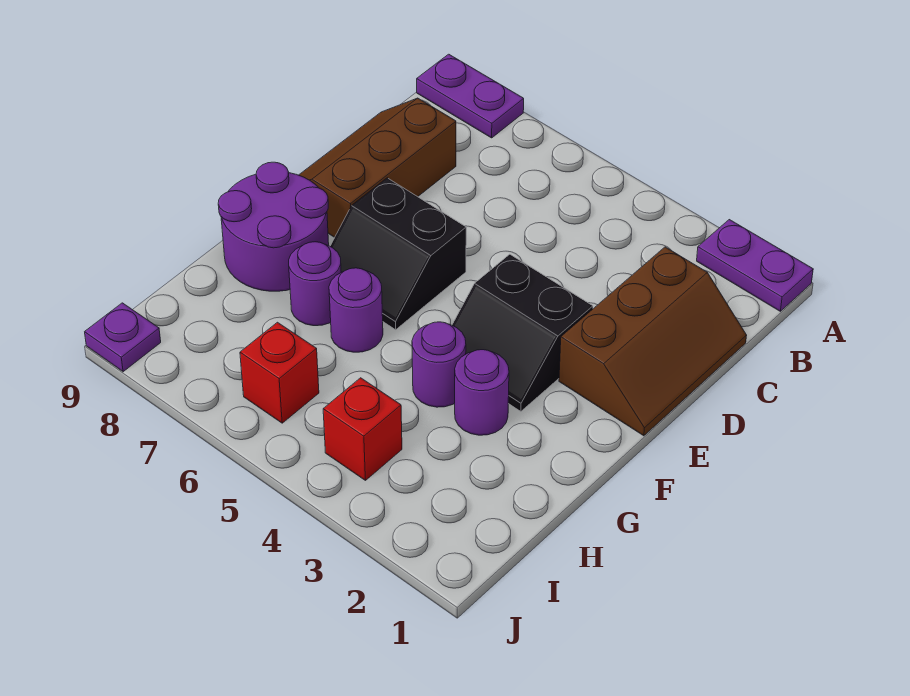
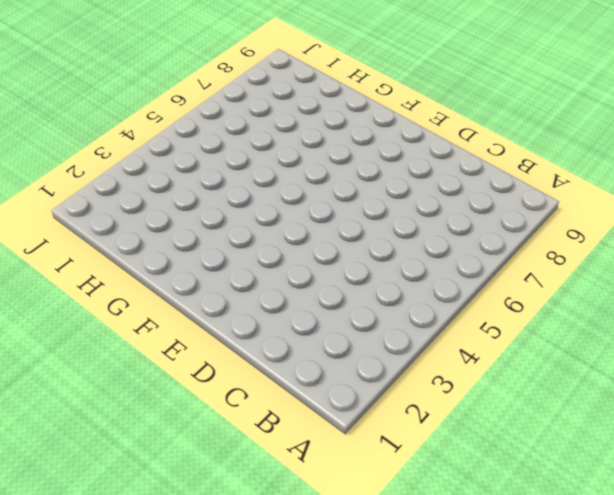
none -> purple 1x2 plate [697,220,813,311]
none -> purple 1x2 plate [417,54,524,138]
none -> brown 2x3 slope [559,247,747,436]

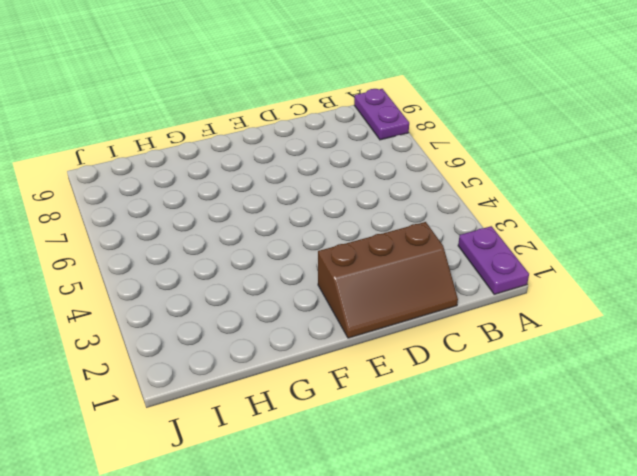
none -> brown 2x3 slope [299,98,456,237]
none -> black 2x2 slope [452,254,593,411]
none -> black 2x2 slope [330,178,466,330]

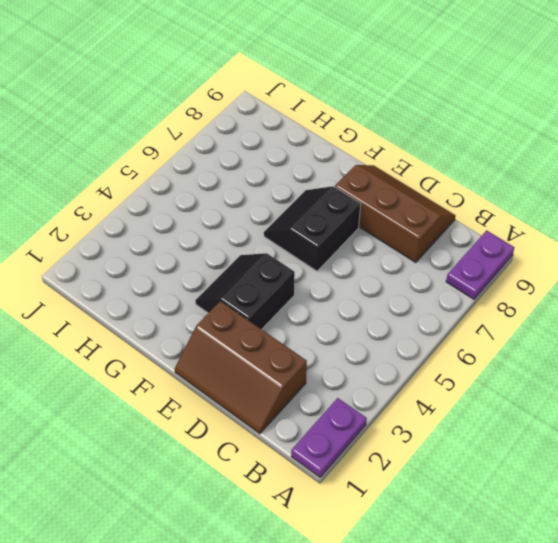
none -> purple 2x2 round brick [218,162,329,291]
none -> purple 1x1 round brick [455,350,509,435]
none -> purple 1x1 round brick [412,322,466,407]

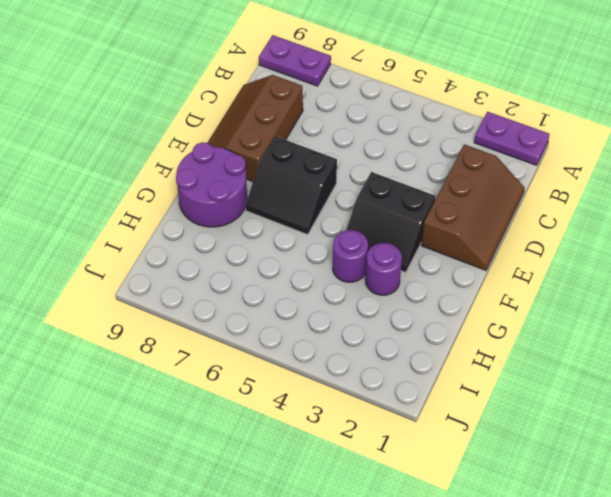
none -> purple 1x1 round brick [329,268,383,352]
none -> purple 1x1 round brick [289,242,341,326]
none -> red 1x1 brick [323,378,402,480]

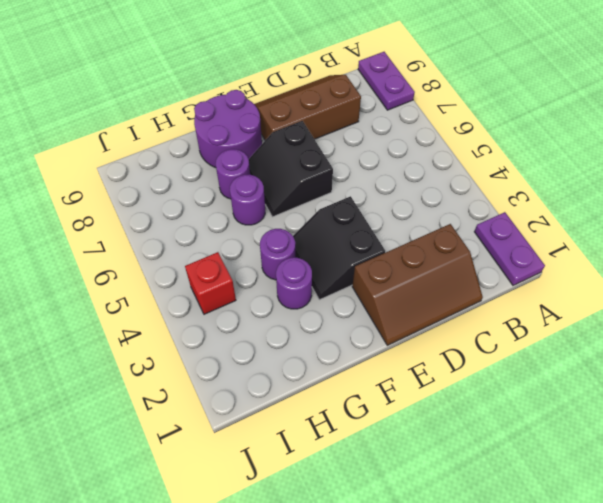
none -> red 1x1 brick [240,322,319,423]
none -> purple 1x1 plate [85,303,161,372]

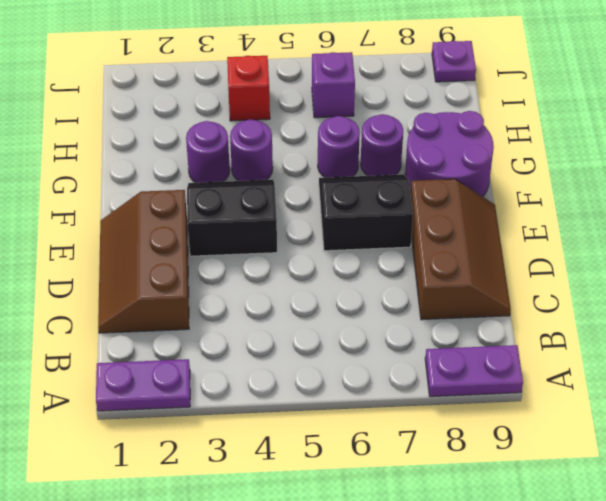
purple 1x1 brick [312,52,355,118] -> red 1x1 brick [240,322,319,423]

